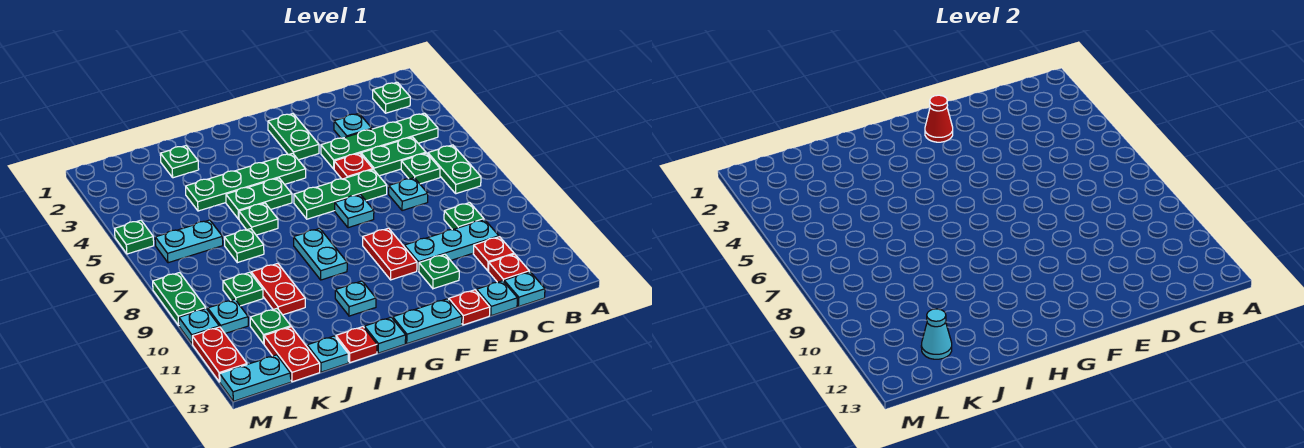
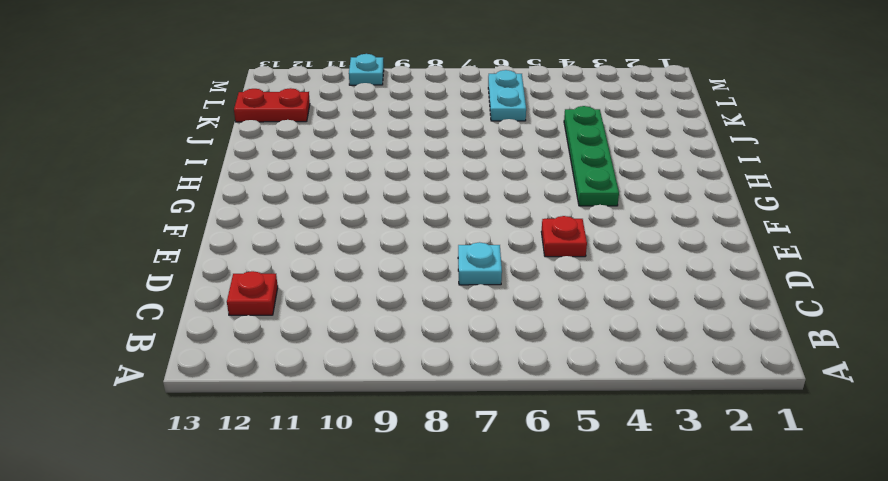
none -> green 1x1 plate [373,82,410,113]
none -> green 1x4 plate [321,113,438,169]
none -> green 1x2 plate [428,145,481,194]
none -> green 1x2 plate [361,137,426,176]

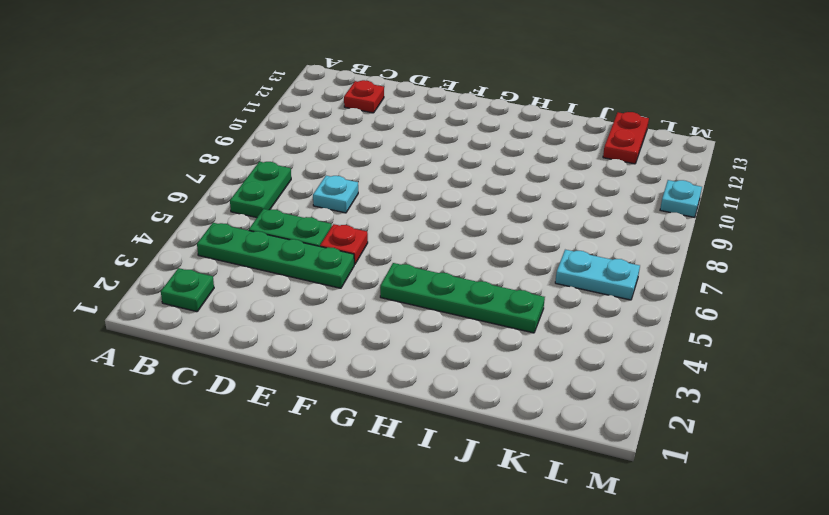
none -> green 1x1 plate [401,153,440,184]
none -> green 1x1 plate [444,203,484,230]
none -> cyan 1x3 plate [404,219,499,271]
none -> red 1x1 plate [473,237,514,271]

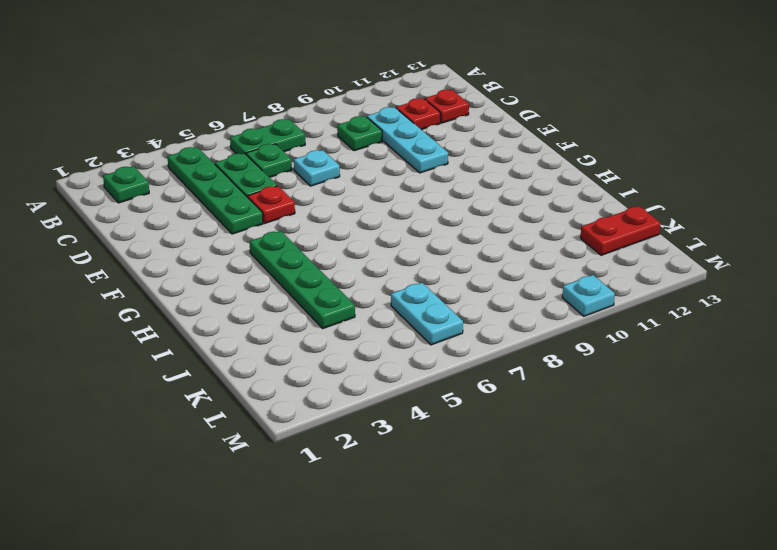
none -> cyan 1x1 plate [504,272,545,307]
none -> cyan 1x1 plate [334,113,372,138]
none -> cyan 1x1 plate [477,281,518,316]
none -> green 1x3 plate [294,170,387,219]

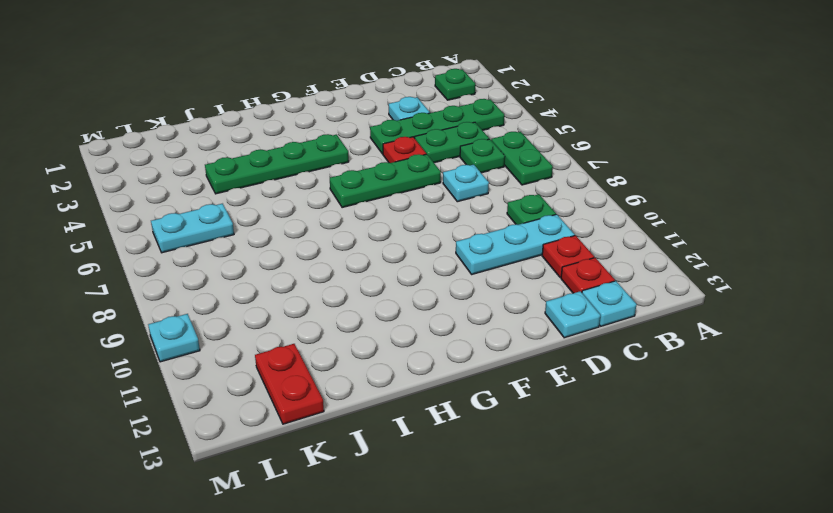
none -> green 1x1 plate [419,254,459,289]
none -> red 1x1 plate [449,290,490,325]
none -> green 1x2 plate [268,114,319,160]
none -> cyan 1x1 plate [335,194,374,228]

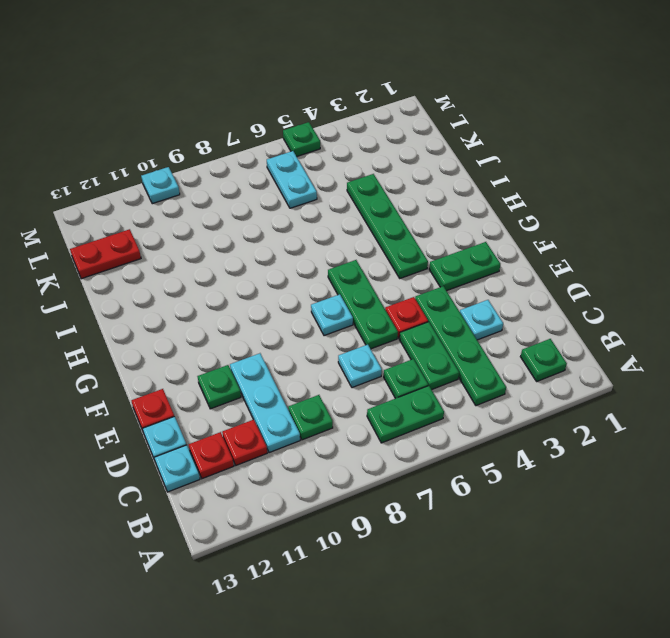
none -> red 1x2 plate [363,228,417,280]
none -> cyan 1x2 plate [393,299,462,344]
none -> green 1x2 plate [226,178,292,219]
none -> cyan 1x2 plate [294,228,347,280]

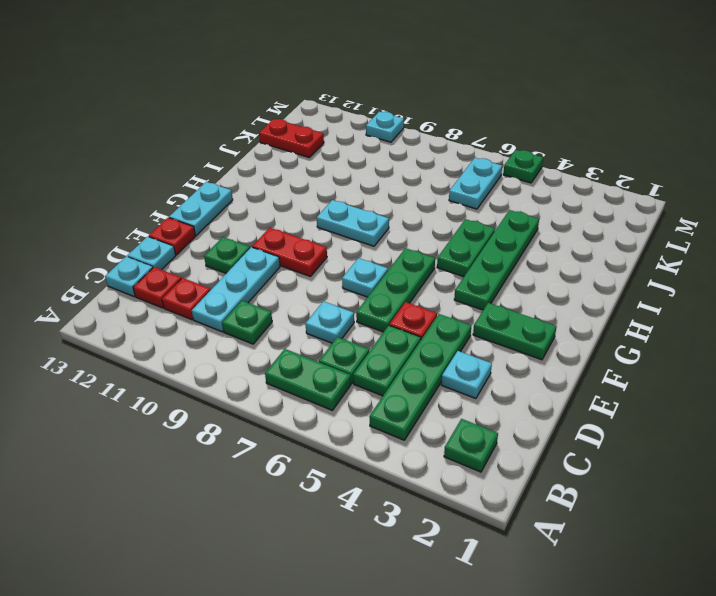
none -> cyan 1x1 plate [335,281,376,316]
none -> cyan 1x1 plate [364,317,406,353]
none -> green 1x1 plate [239,203,278,235]
none -> red 1x1 plate [336,327,377,363]

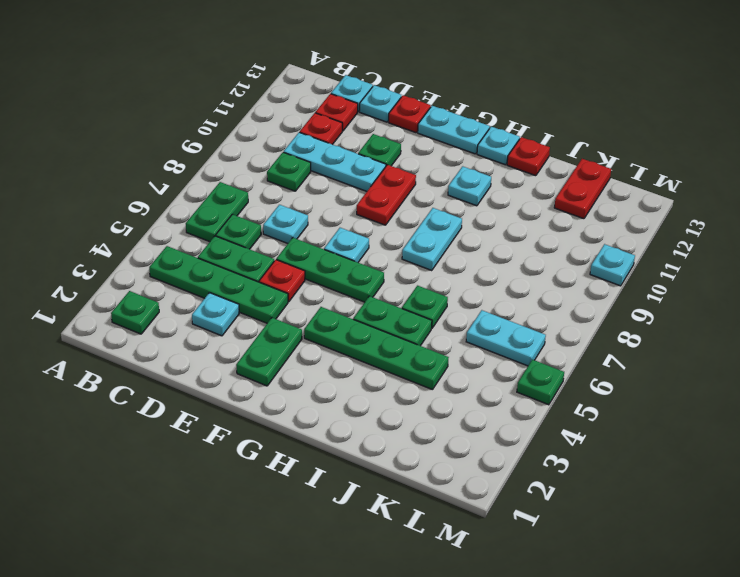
none -> green 1x1 plate [160,146,199,178]
none -> green 1x1 plate [224,229,264,263]
none -> red 1x2 plate [251,264,305,315]
none -> cyan 1x1 plate [307,336,348,372]

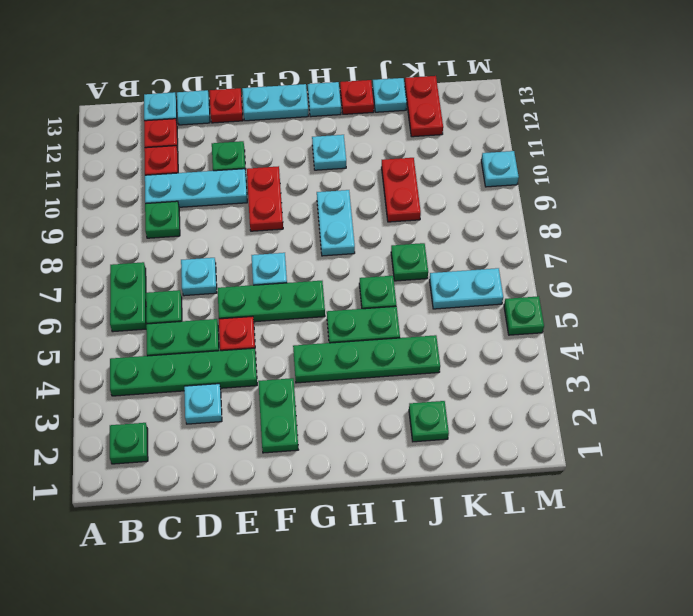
none -> green 1x1 plate [223,272,263,306]
none -> green 1x1 plate [250,308,291,344]
none -> cyan 1x1 plate [208,299,248,333]
none -> cyan 1x2 plate [220,355,291,401]

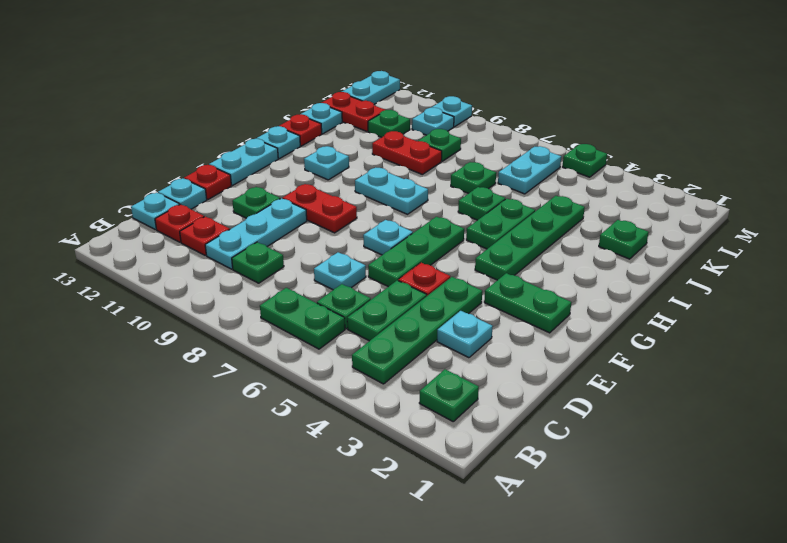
none -> green 1x2 plate [153,273,206,325]
none -> red 1x2 plate [192,327,247,382]
none -> red 1x1 cone [925,95,953,142]
none -> cyan 1x1 cone [921,309,952,359]

